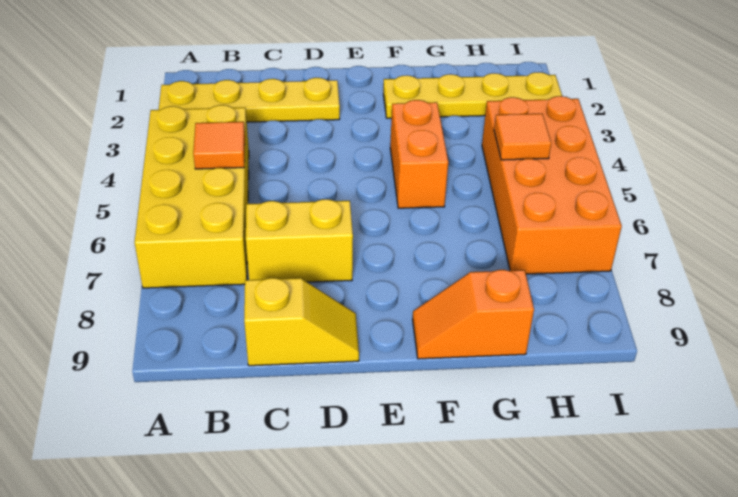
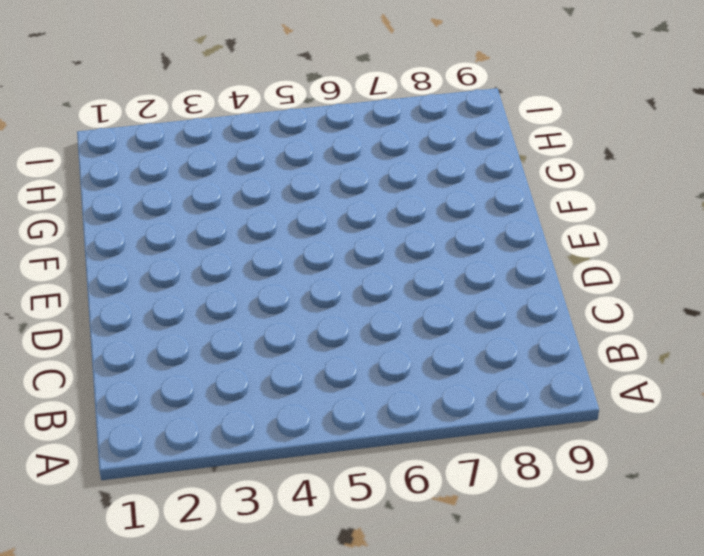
none -> yellow 1x4 plate [159,78,340,122]
none -> yellow 2x4 brick [134,105,249,288]

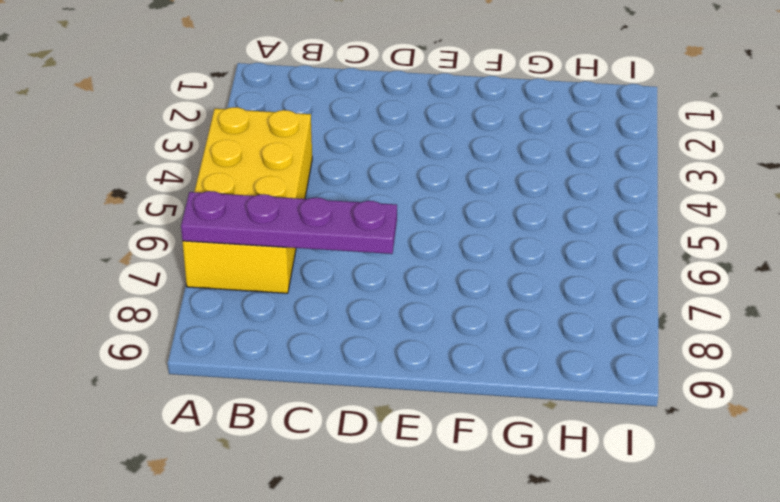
purple 1x4 plate [181,191,397,254] -> none
none -> yellow 1x4 plate [159,78,340,122]
none -> yellow 1x2 brick [246,199,353,282]

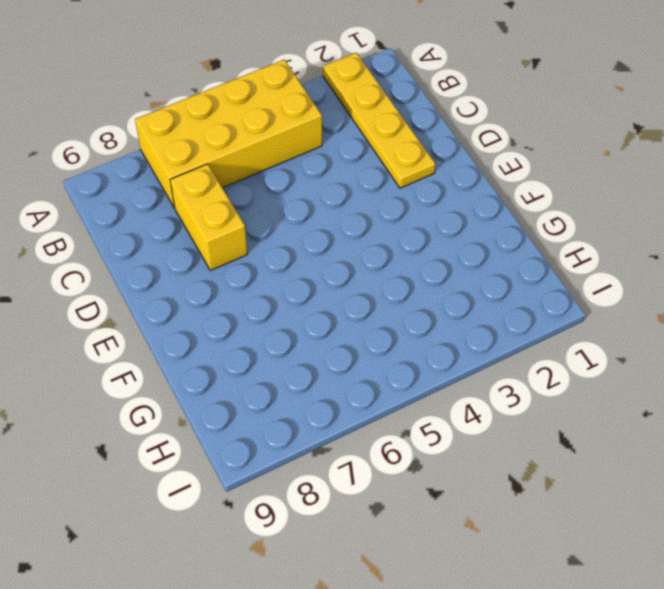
none -> yellow 1x2 slope [244,278,359,366]
none -> yellow 1x4 plate [383,72,562,118]

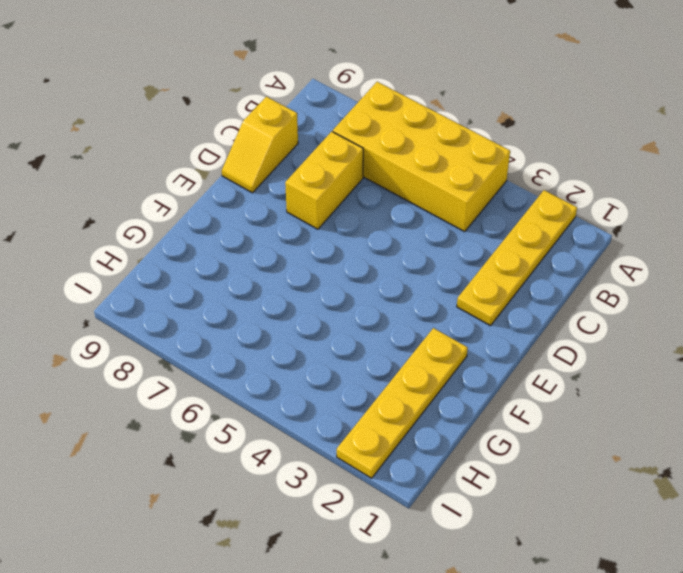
none -> orange 1x2 brick [390,100,448,208]
none -> orange 1x2 slope [413,270,534,359]

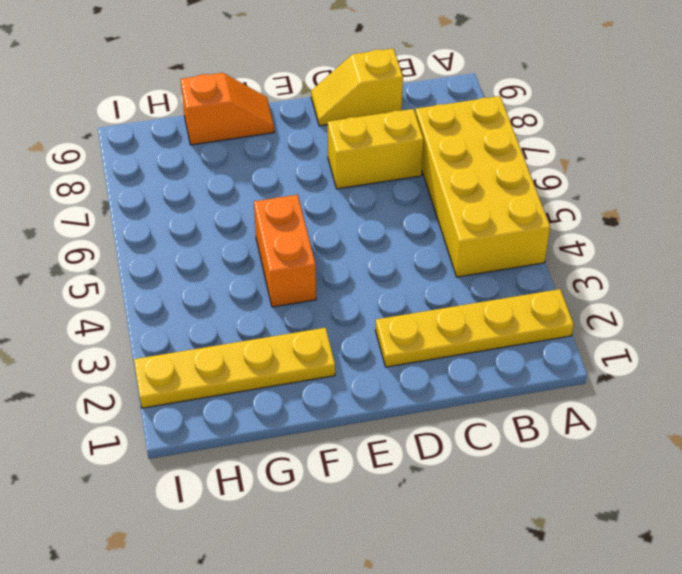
none -> orange 2x4 brick [482,96,622,274]
none -> orange 1x1 tile [193,122,245,169]

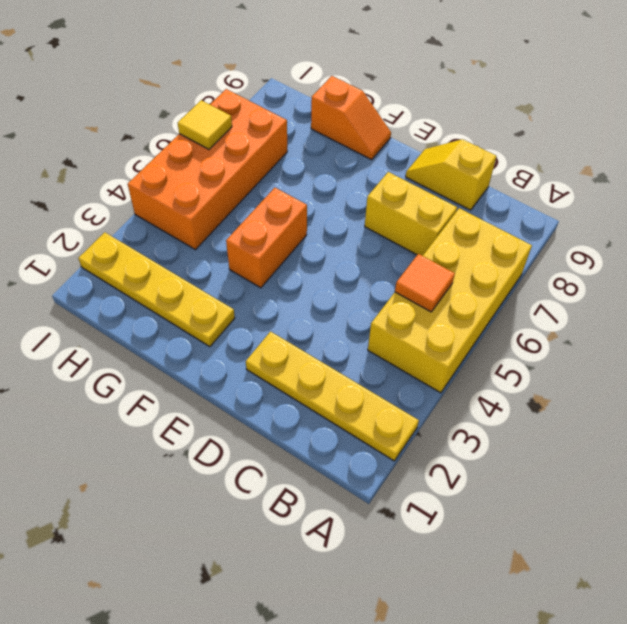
yellow 1x1 tile [178,100,232,149] -> none
none -> orange 1x1 tile [494,114,551,160]

